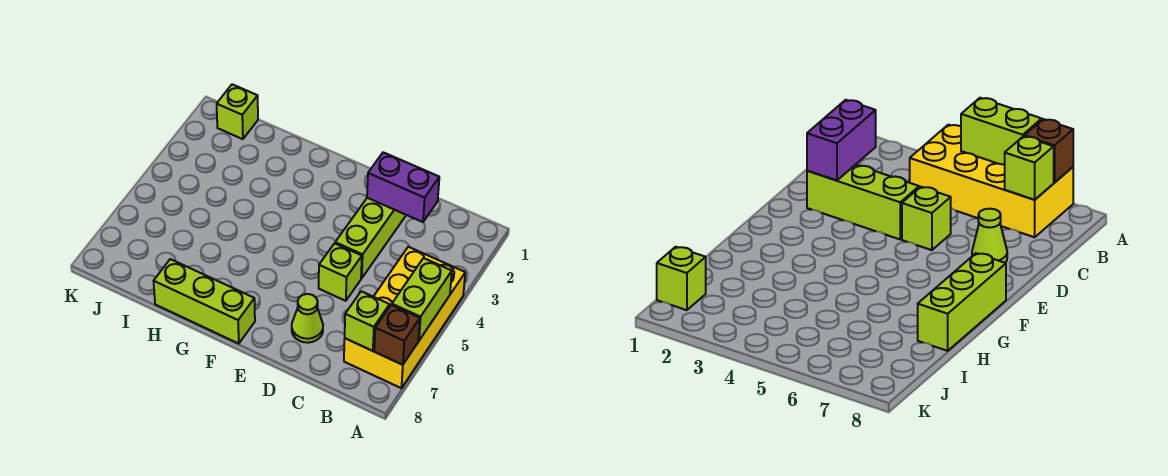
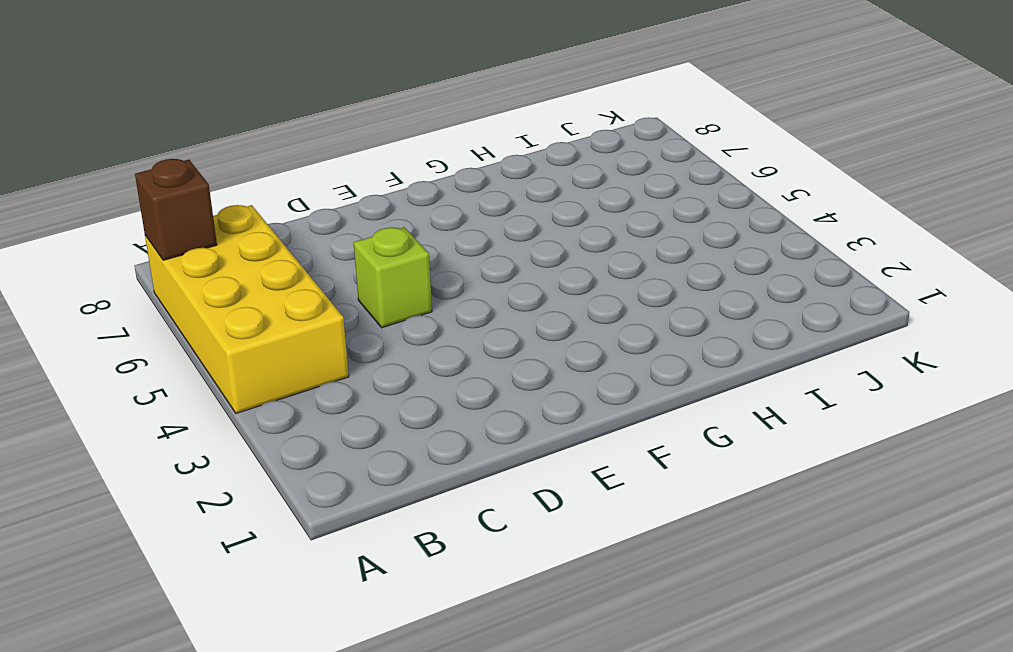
none -> lime 1x3 brick [335,198,406,278]
none -> lime 1x1 cone [292,294,323,343]

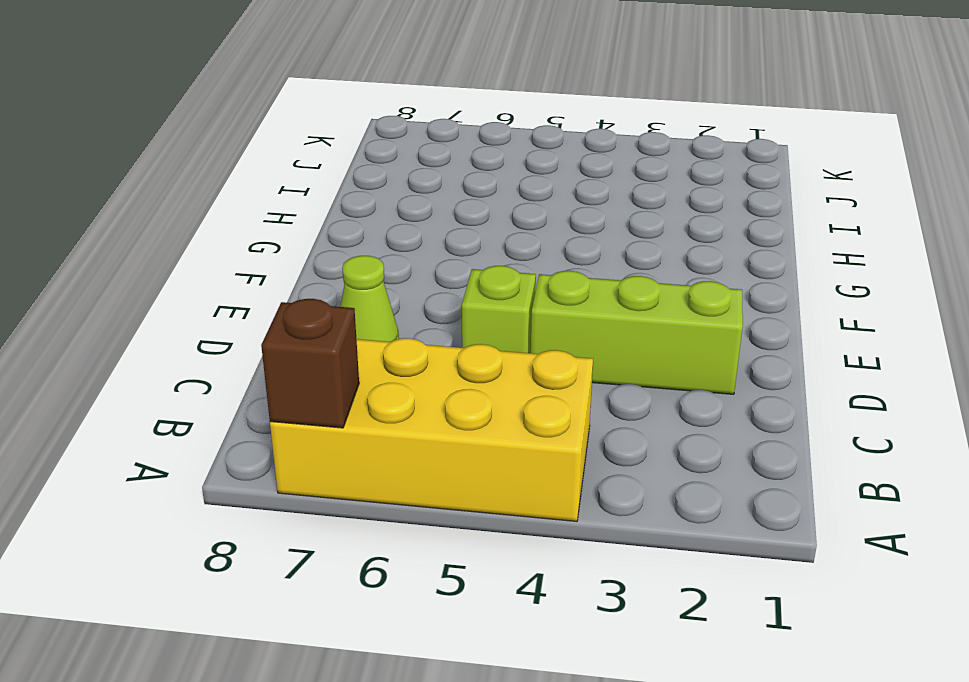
none -> lime 1x3 brick [154,259,255,344]
none -> lime 1x1 brick [217,84,258,139]

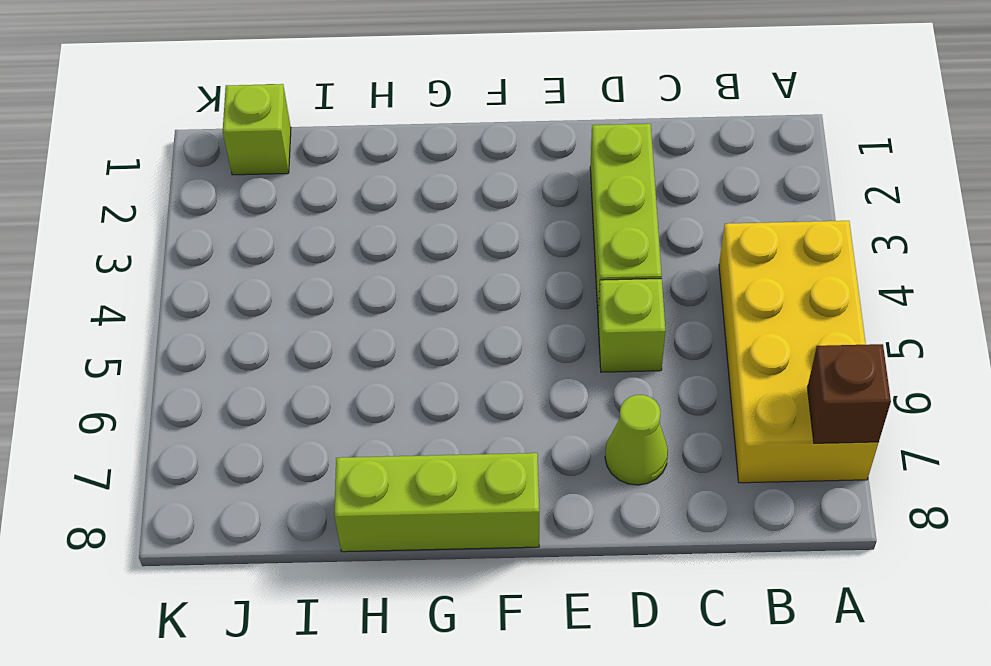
none -> lime 1x2 brick [392,258,452,341]
none -> lime 1x1 brick [345,291,390,351]

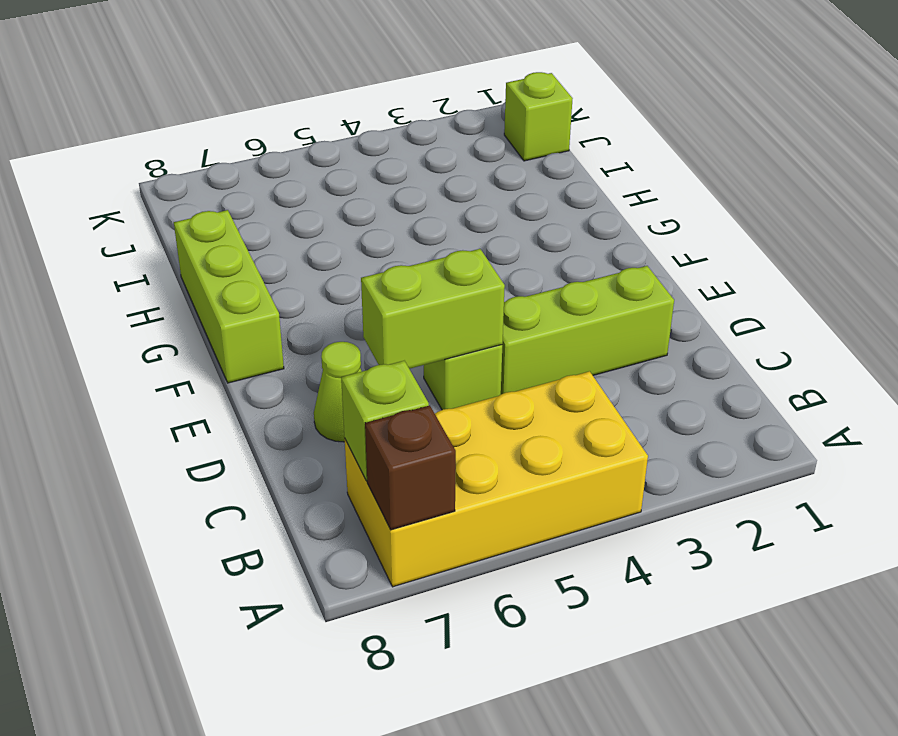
lime 1x2 brick [361,249,505,369] -> lime 1x2 brick moved to [392,258,452,341]
none -> purple 1x2 brick [367,152,439,222]

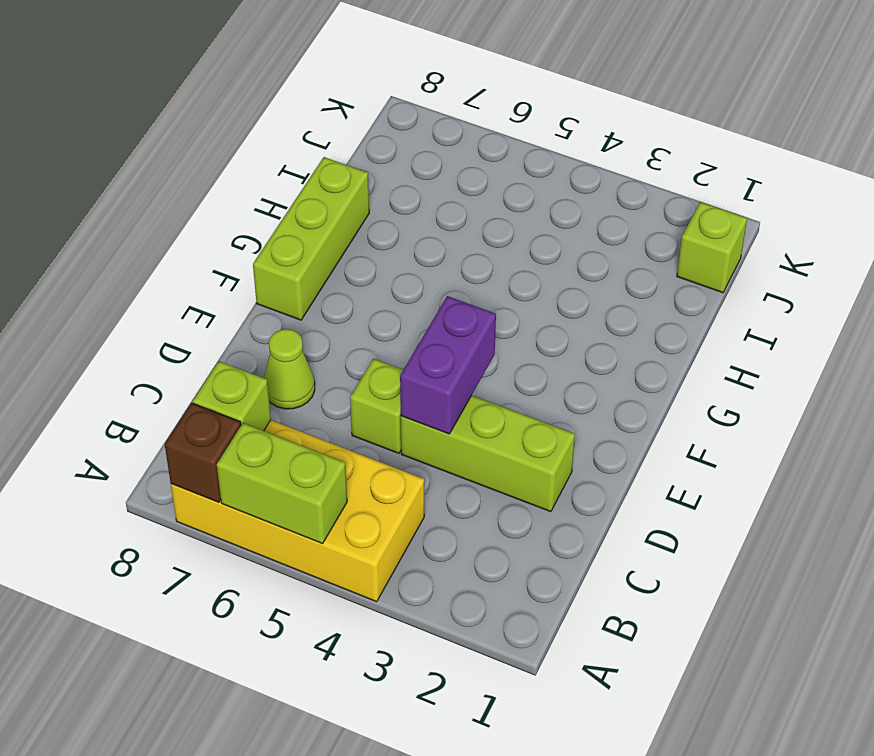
purple 1x2 brick [400,296,496,434] -> purple 1x2 brick moved to [367,152,439,222]

